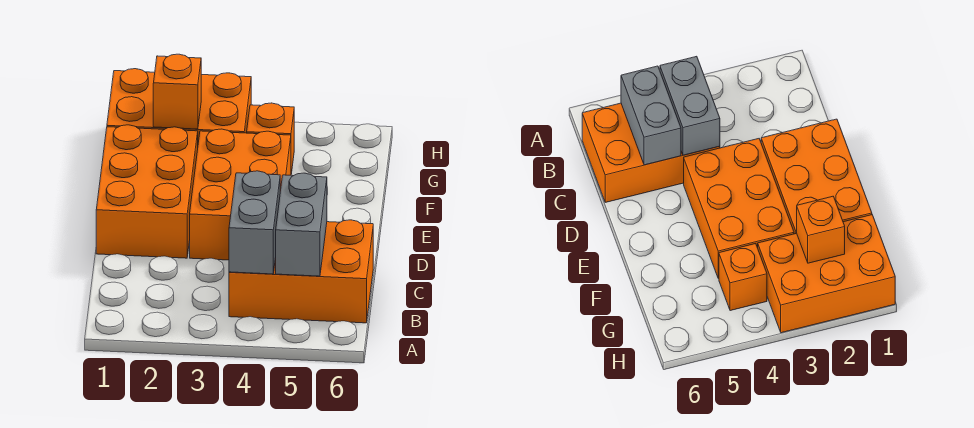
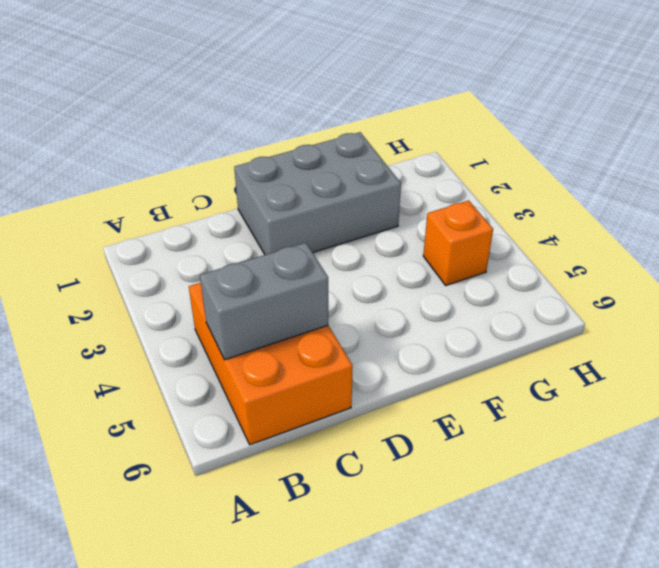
grey 2x3 brick [234,132,401,255] -> orange 2x3 brick [96,125,198,258]
none -> orange 2x3 brick [190,129,291,260]
none -> orange 2x3 brick [107,69,251,142]

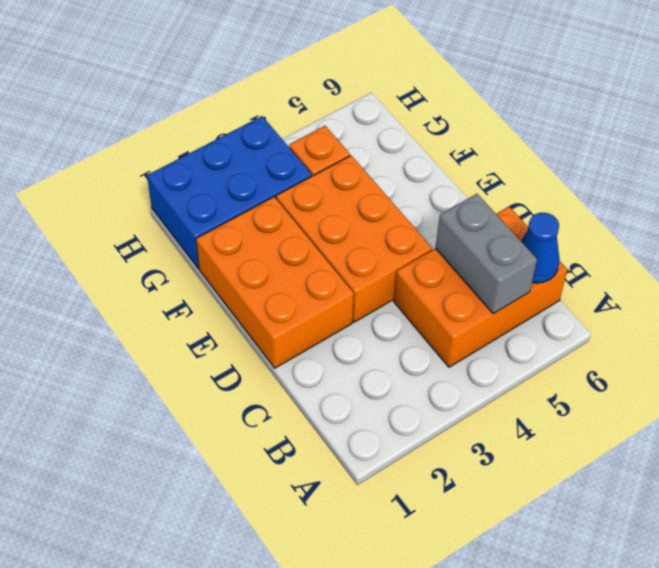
blue 1x1 cone [521,213,560,283] -> none
blue 2x3 brick [147,116,312,268] -> orange 2x3 brick [107,69,251,142]
none -> grey 1x2 brick [229,171,280,274]
none -> orange 1x1 brick [153,54,201,129]

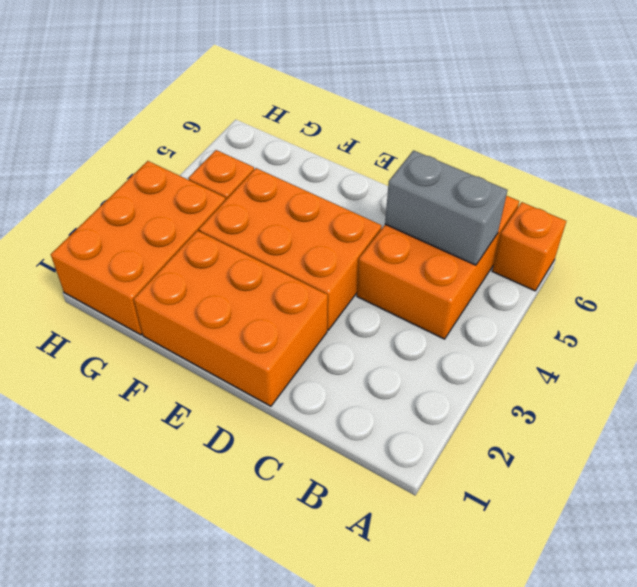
orange 1x1 brick [492,202,566,291] -> orange 1x1 brick moved to [153,54,201,129]
none -> grey 1x2 brick [229,171,280,274]

